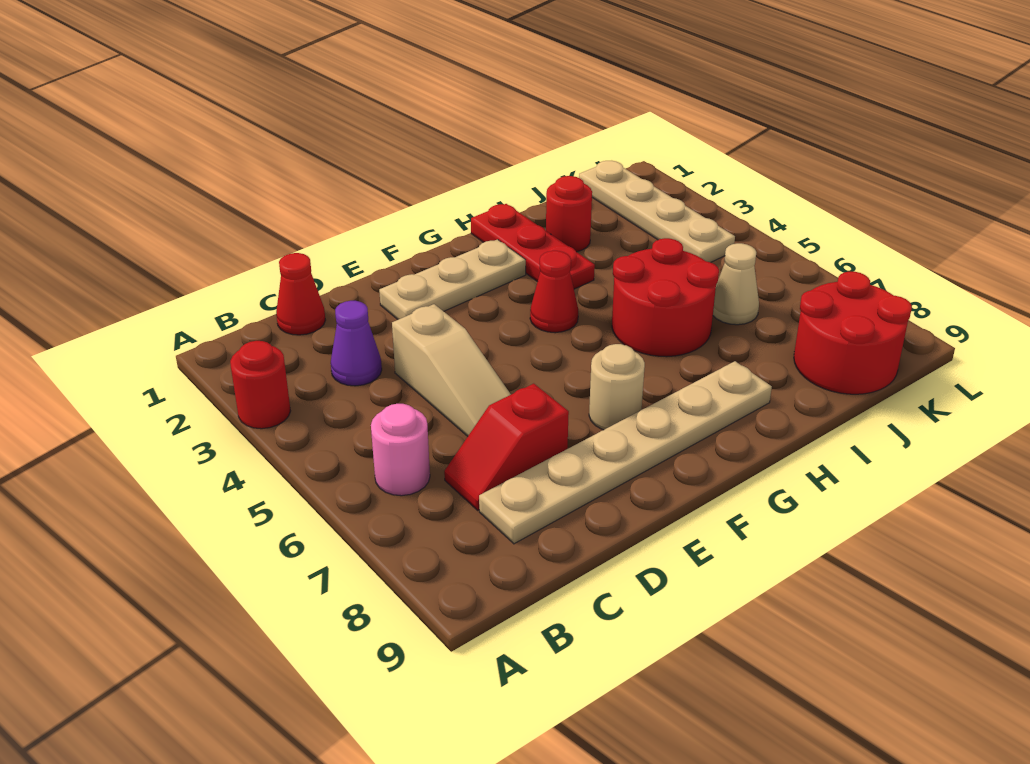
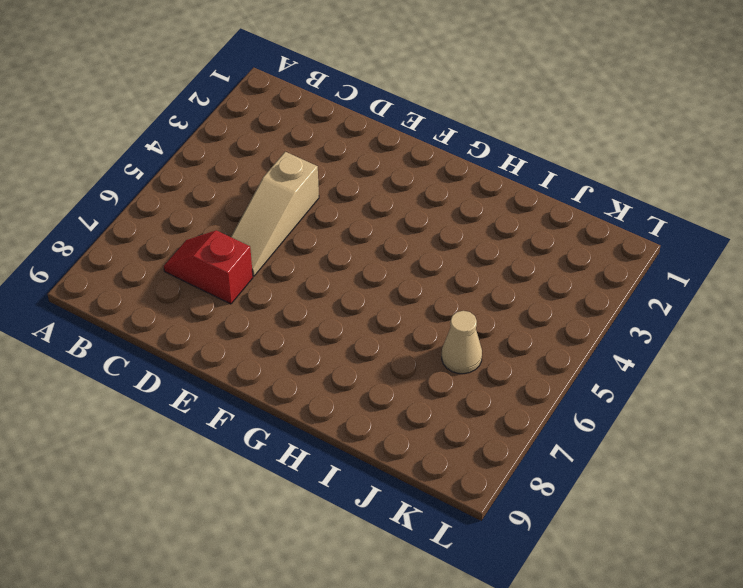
none -> red 1x1 round brick [230,341,290,429]
none -> pink 1x1 round brick [371,404,430,496]
none -> red 1x1 cone [276,253,325,335]

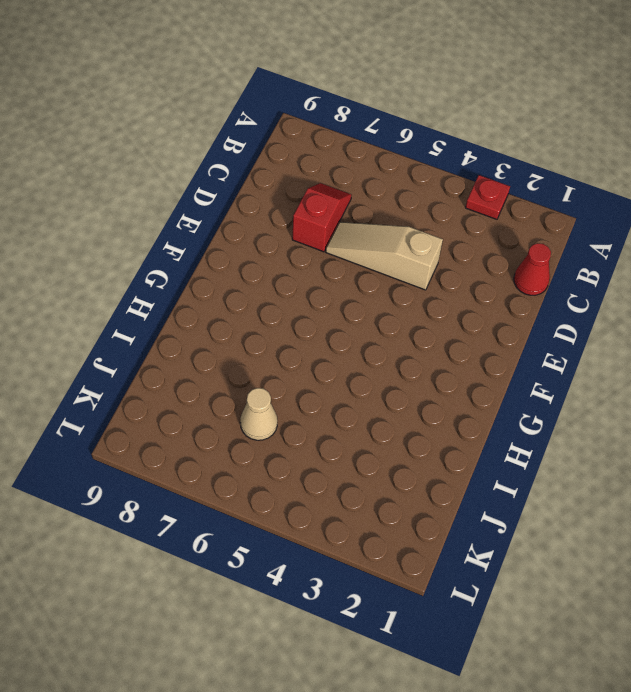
red 1x1 plate [465,175,510,219] -> red 1x1 round brick [230,341,290,429]
none -> pink 1x1 round brick [371,404,430,496]
none -> purple 1x1 cone [331,301,382,386]
none -> tan 1x6 plate [479,361,772,544]

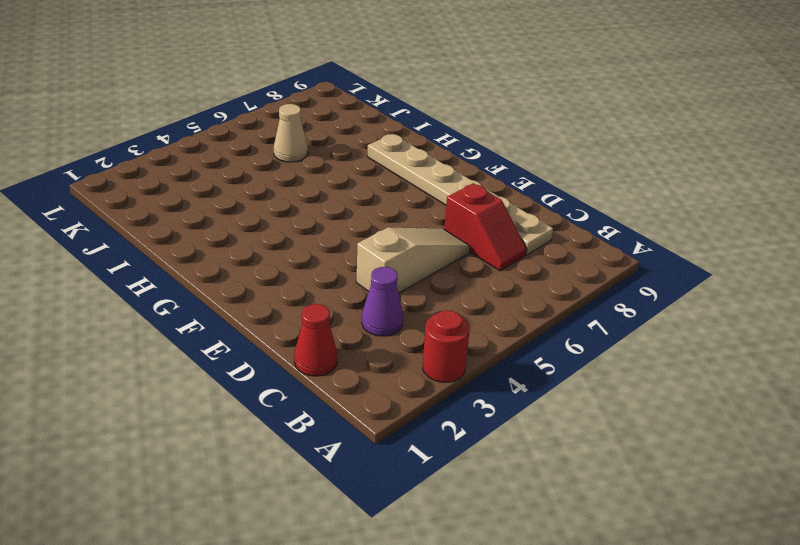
none -> pink 1x1 round brick [371,404,430,496]
none -> tan 1x3 plate [379,239,526,320]
none -> tan 1x1 round brick [589,344,645,430]

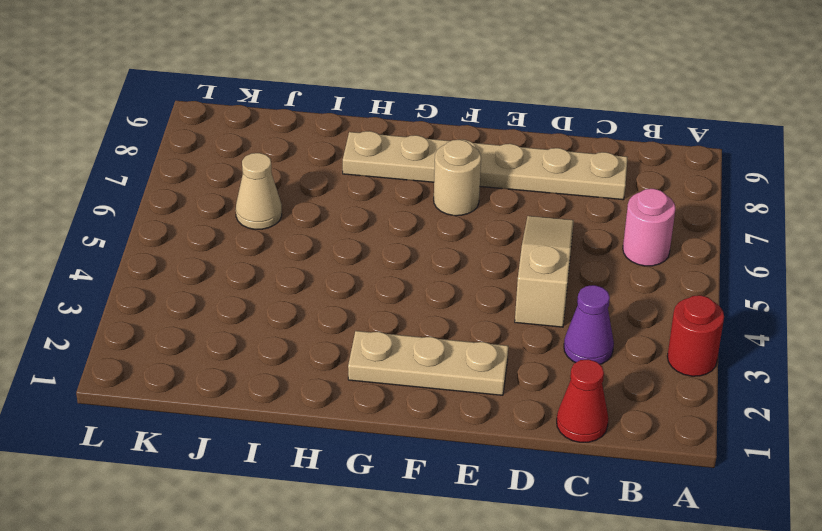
none -> red 1x2 slope [444,384,569,510]
none -> red 1x1 cone [530,251,578,333]
none -> red 1x3 plate [471,204,595,289]

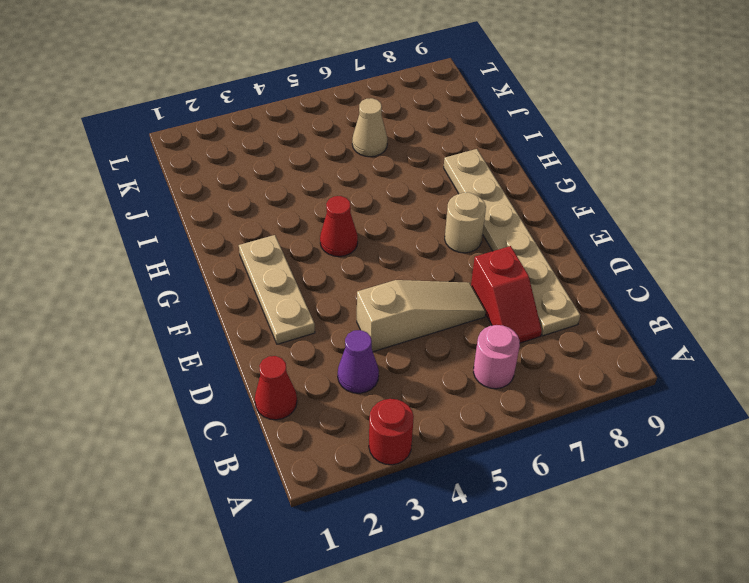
none -> red 1x3 plate [471,204,595,289]
none -> red 2x2 round brick [612,238,719,357]
none -> red 1x1 round brick [546,176,592,252]

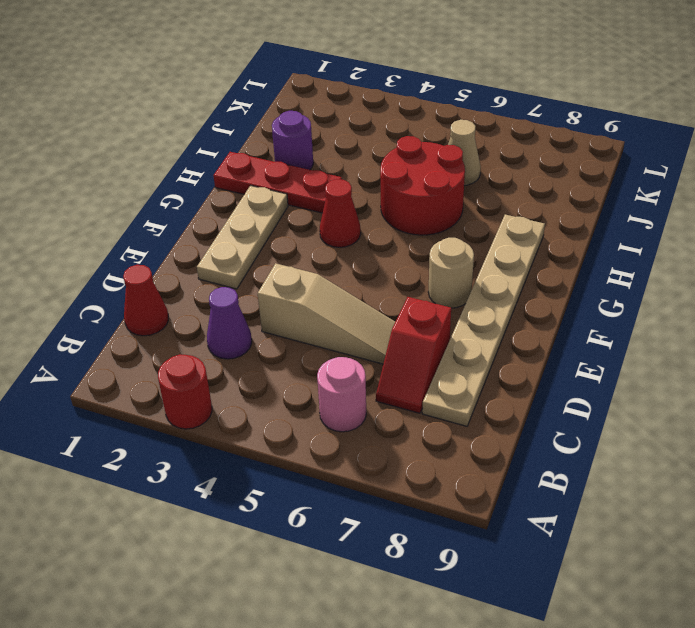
purple 1x1 round brick [272,111,313,170] -> red 1x1 round brick [546,176,592,252]
none -> red 2x2 round brick [794,272,912,394]
none -> tan 1x4 plate [579,161,735,262]

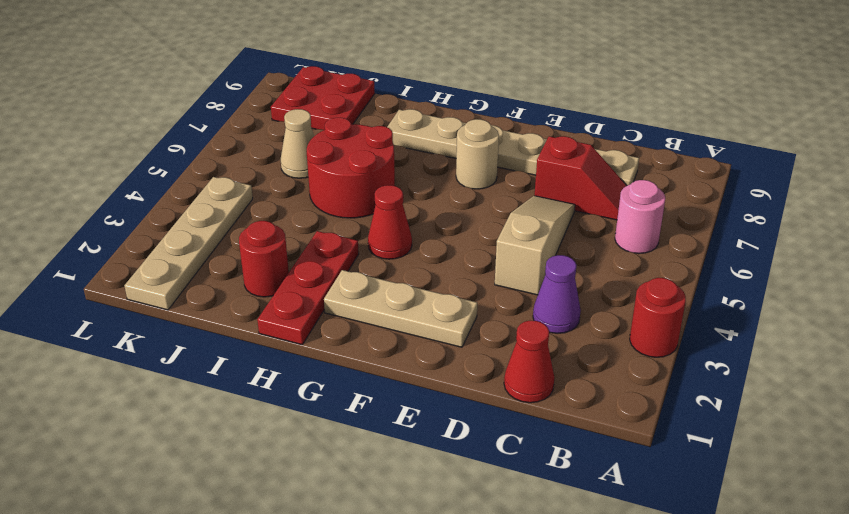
red 2x2 plate [271,66,375,130] -> red 2x2 round brick [794,272,912,394]

